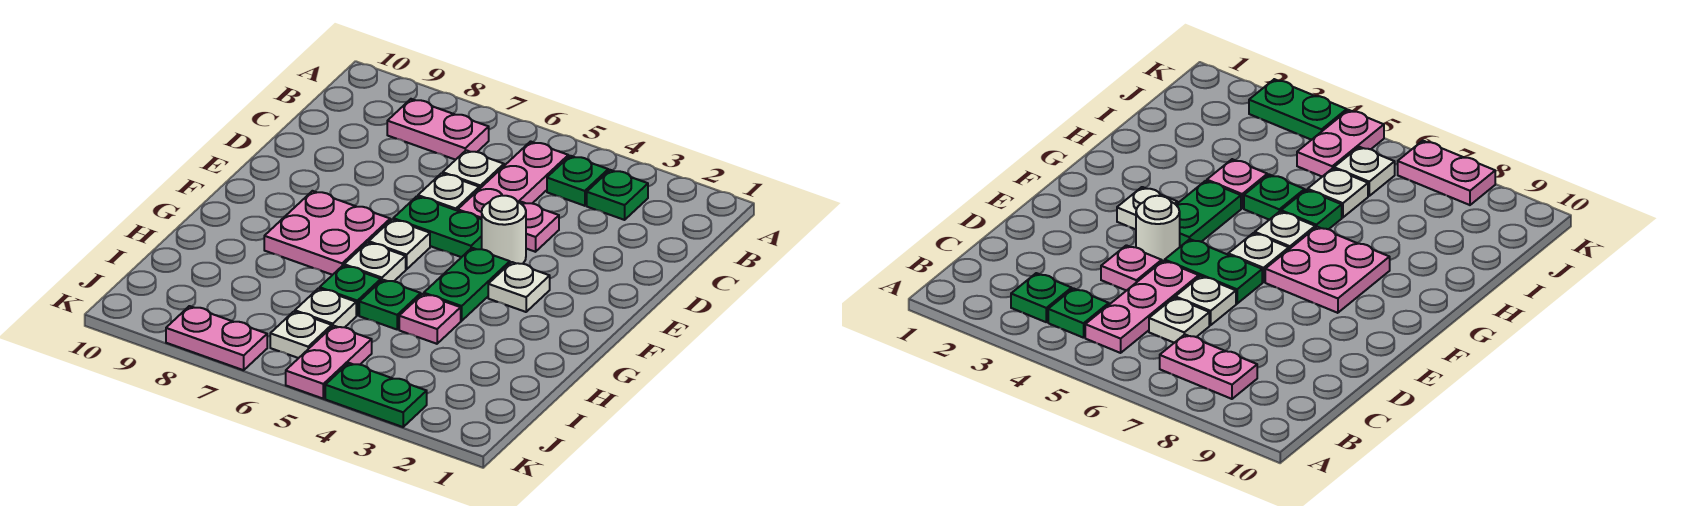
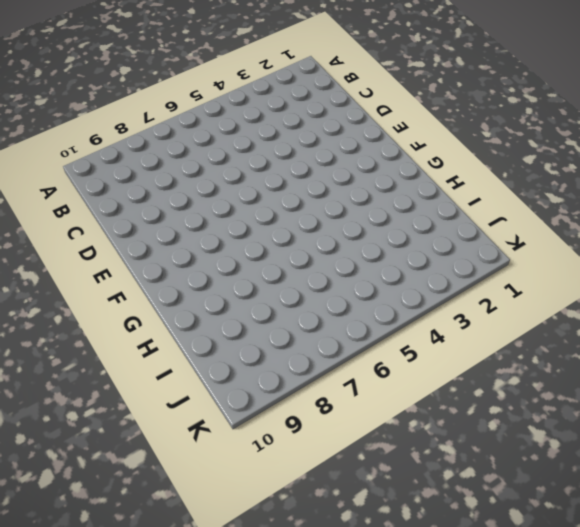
none -> green 1x1 plate [587,170,648,220]
none -> green 1x1 plate [547,156,608,206]
none -> pink 1x3 plate [458,141,568,219]

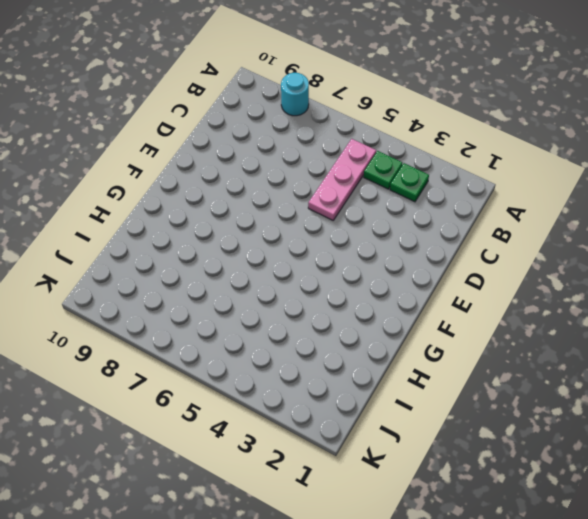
cyan 1x1 round brick [281,73,309,116] -> none
none -> pink 1x2 plate [387,99,489,160]
none -> white 1x1 plate [443,150,504,189]
none -> pink 1x1 plate [520,202,559,252]

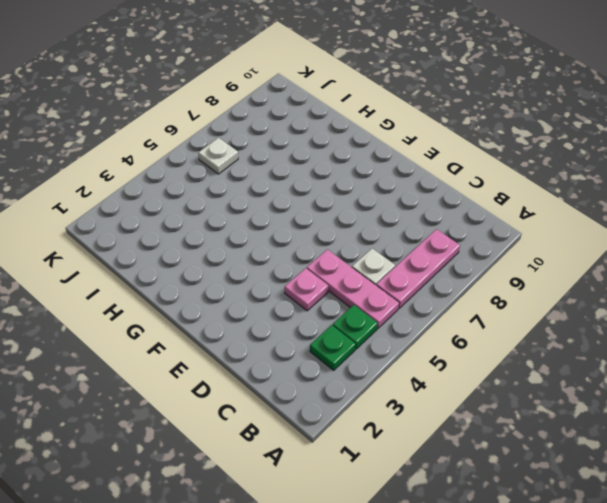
pink 1x3 plate [376,229,460,308] -> pink 1x2 plate [387,99,489,160]
none -> white 1x1 plate [418,173,479,211]
none -> white 1x1 round brick [482,196,526,264]
none -> green 1x2 plate [393,196,482,257]

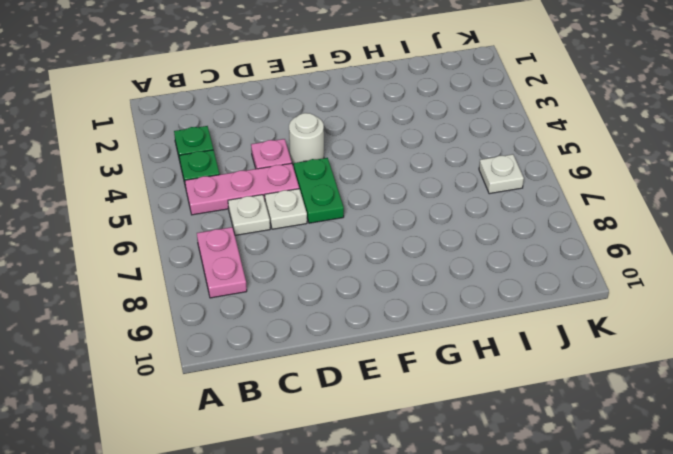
none -> white 1x1 plate [488,262,550,312]
none -> green 1x2 plate [424,248,510,321]
none -> white 1x1 plate [369,219,430,269]

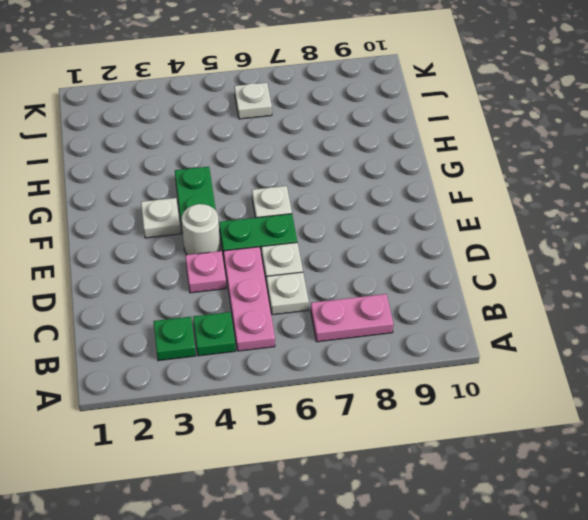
none -> pink 2x2 plate [264,191,390,275]
none -> white 1x1 plate [344,242,406,281]
none -> pink 1x1 plate [399,294,461,344]

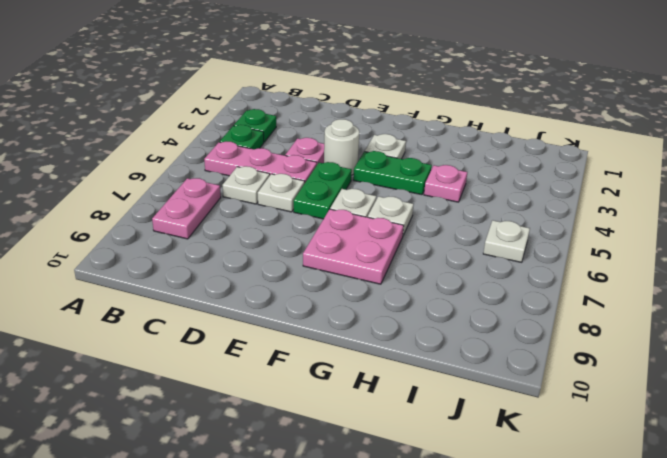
none -> green 1x1 plate [359,280,421,329]
none -> green 1x1 plate [320,265,381,315]
none -> white 1x1 plate [295,288,356,327]

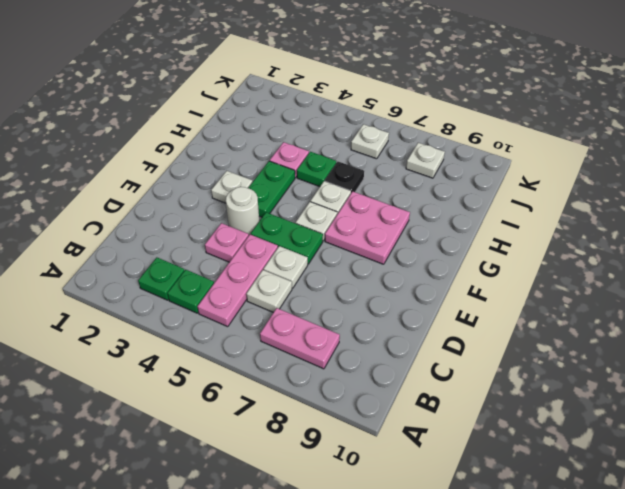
black 1x1 plate [325,162,364,193] -> green 1x1 plate [320,265,381,315]
white 1x1 plate [406,143,445,178] -> white 1x1 plate moved to [295,288,356,327]
none -> pink 1x2 plate [286,326,372,399]
none -> green 1x2 plate [325,363,427,427]
none -> pink 1x2 plate [166,306,267,370]

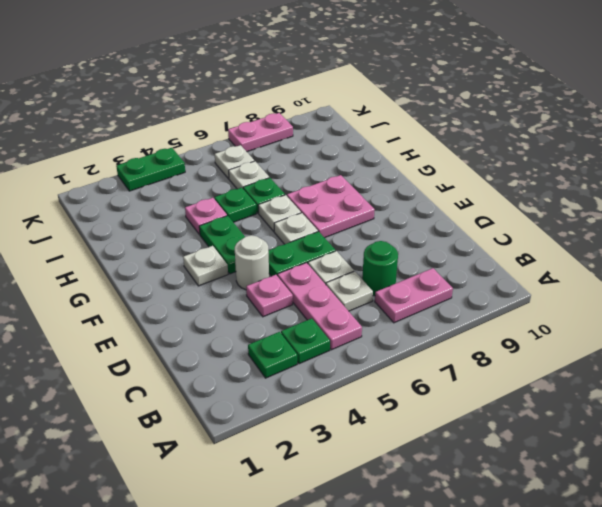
green 1x1 round brick [362,241,398,296] -> none
none -> pink 1x2 plate [286,326,372,399]

